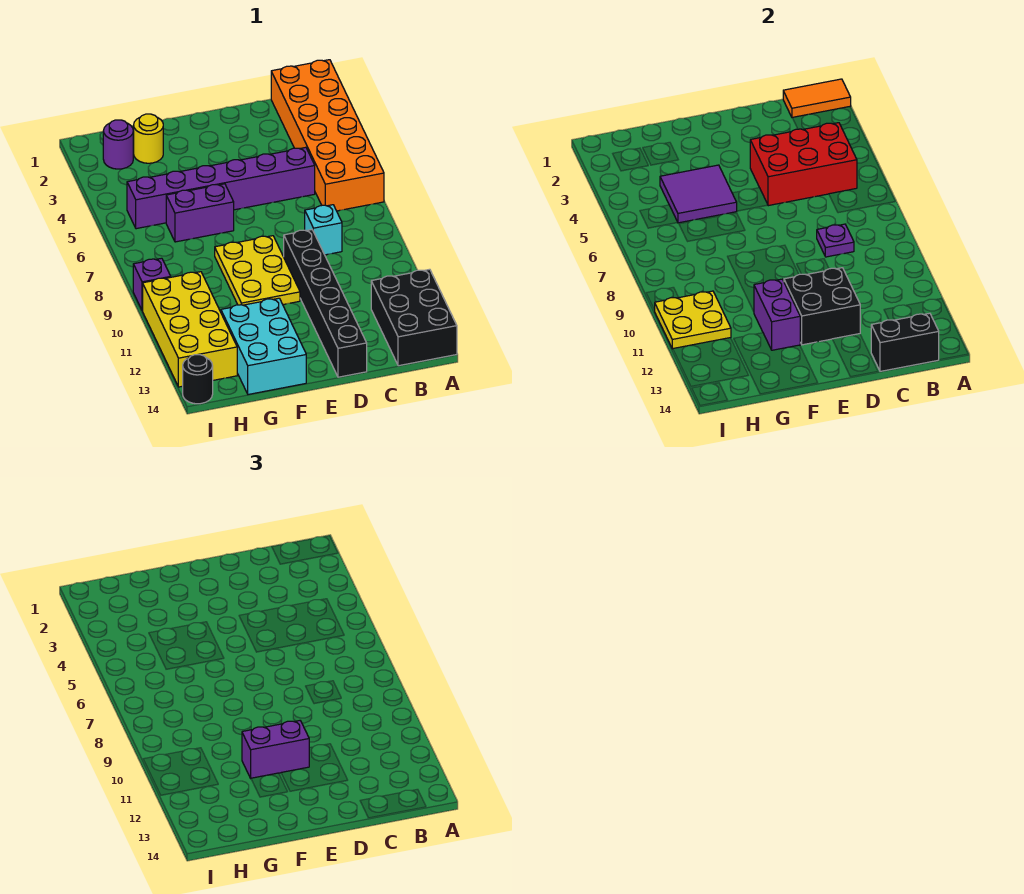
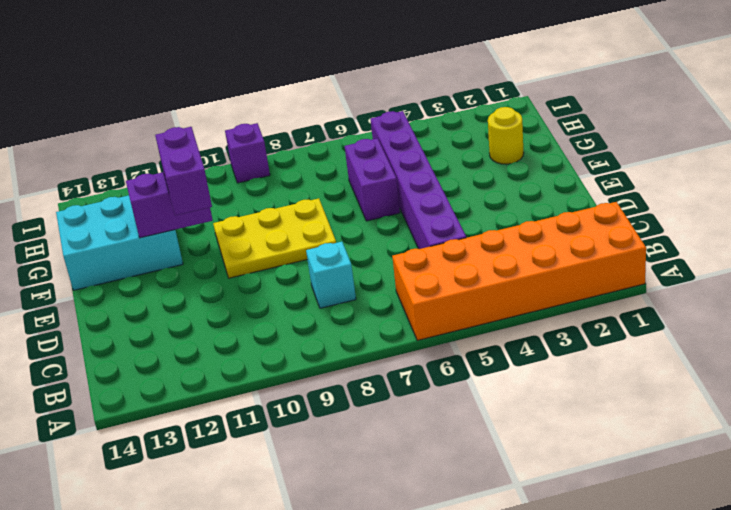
none -> black 2x3 brick [371,269,457,366]
none -> black 1x6 brick [284,230,367,377]
none -> purple 1x1 round brick [103,120,133,169]

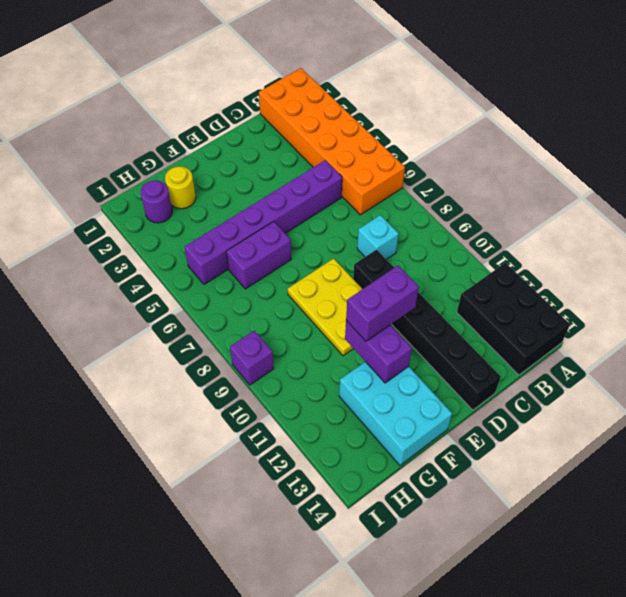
none -> yellow 2x4 brick [143,272,237,387]
none -> black 1x1 round brick [183,355,213,404]
none -> orange 1x2 tile [783,79,851,118]

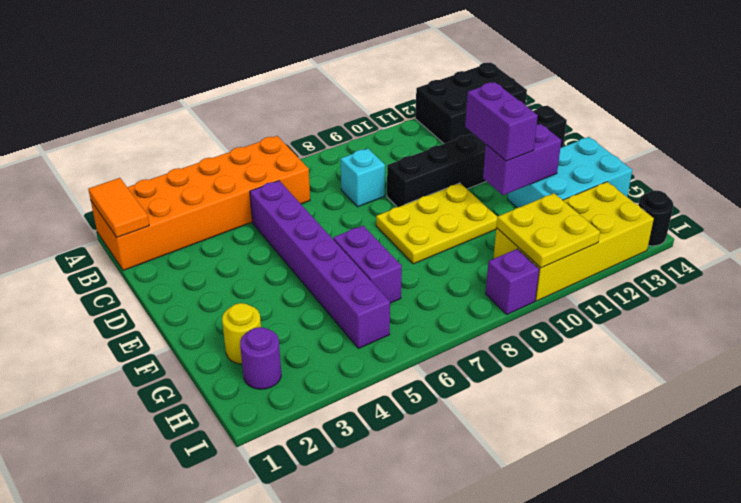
none -> red 2x3 brick [750,123,857,206]
none -> black 1x2 brick [871,313,939,371]
none -> purple 1x1 plate [817,224,854,257]

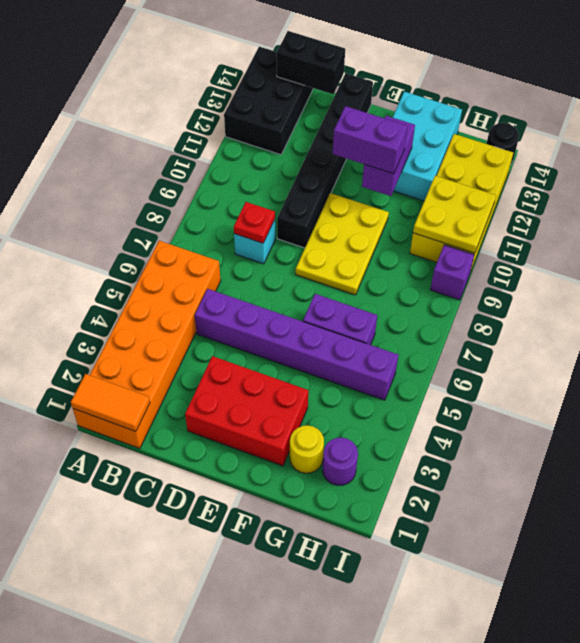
red 1x1 plate [234,202,275,243] -> purple 1x1 plate [817,224,854,257]
red 2x3 brick [185,356,308,466] -> red 2x3 brick moved to [750,123,857,206]
none -> black 2x2 brick [784,268,860,345]
none -> purple 2x2 tile [660,165,737,223]

